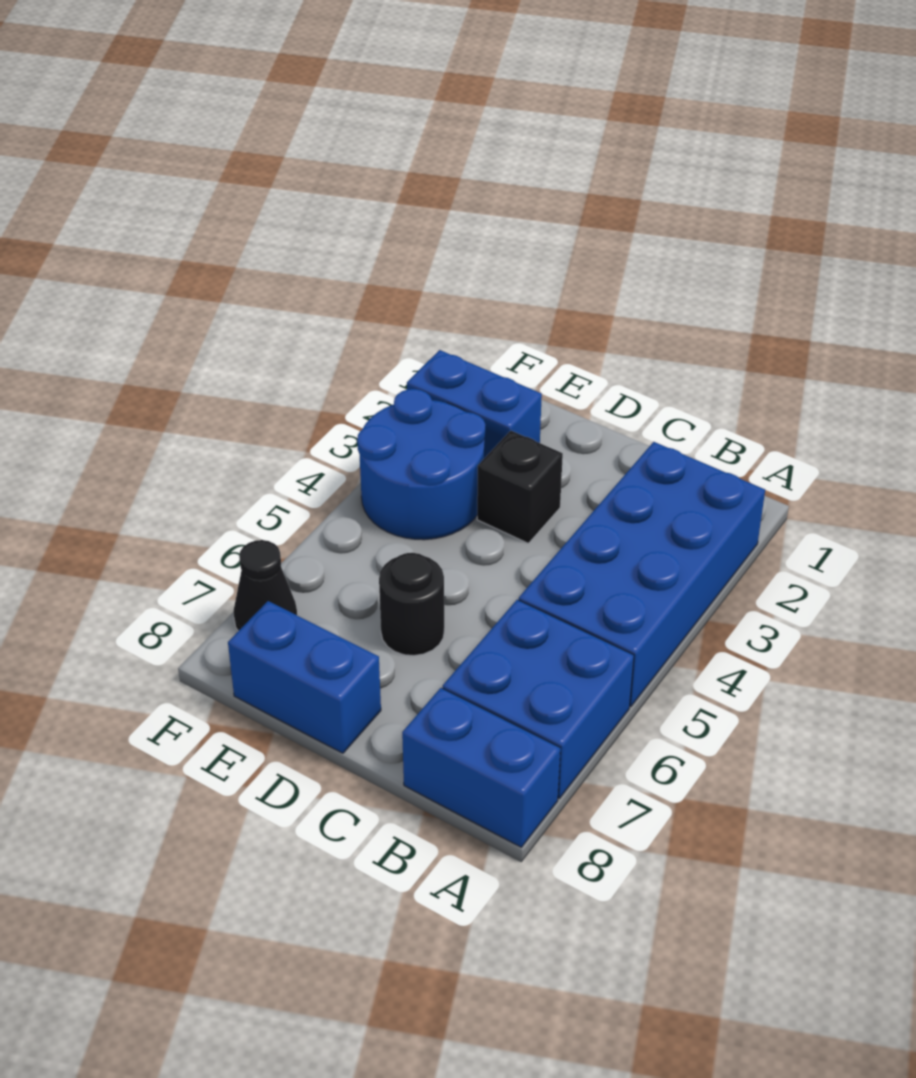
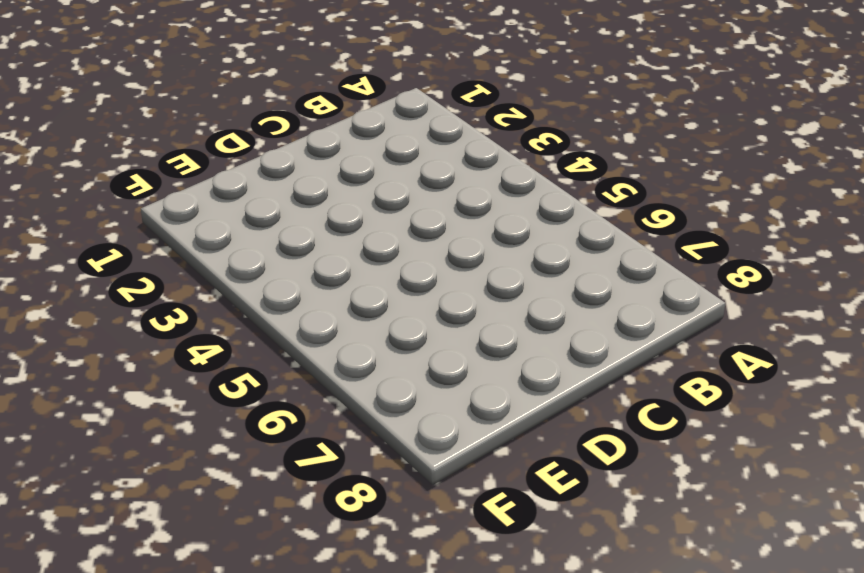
none -> blue 2x4 brick [519,442,765,707]
none -> blue 2x2 brick [443,600,634,798]

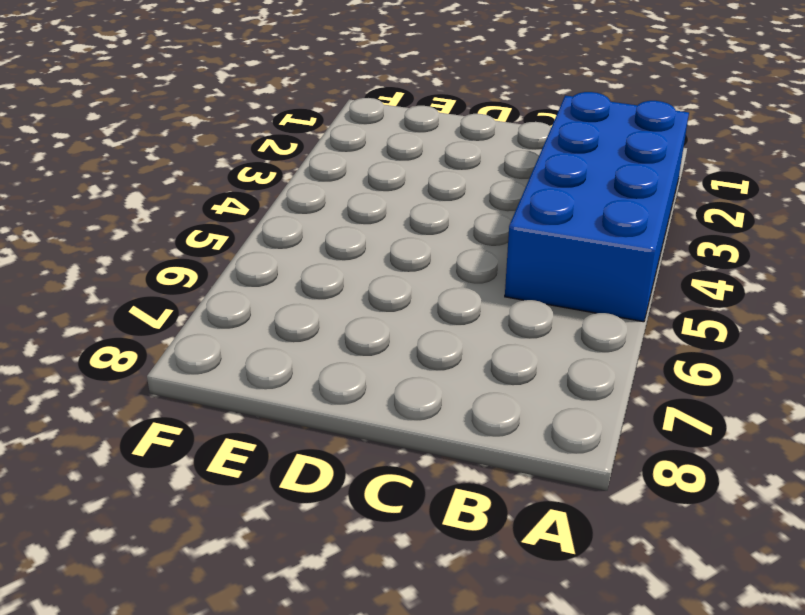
none -> blue 2x2 brick [443,600,634,798]
none -> blue 1x2 brick [402,688,560,847]

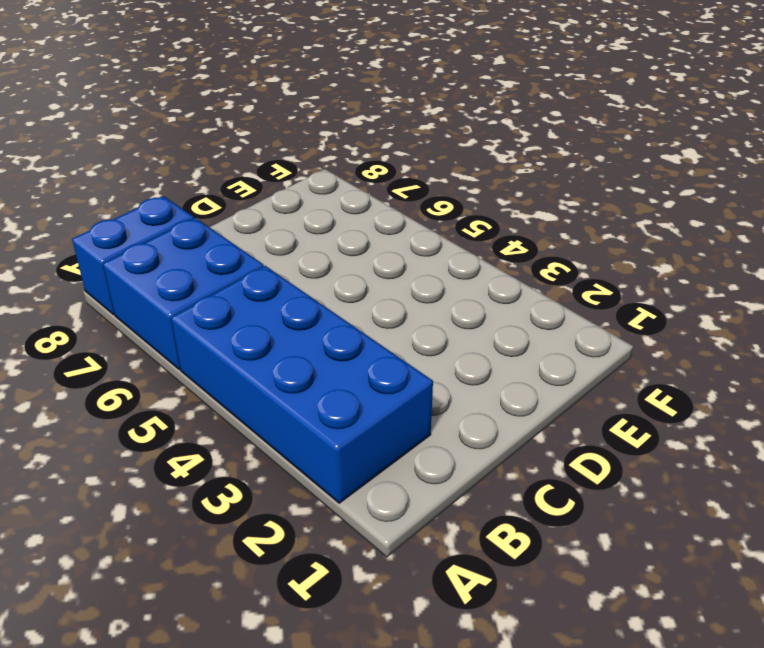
none -> black 1x1 brick [477,431,563,543]
none -> black 1x1 round brick [379,553,444,656]

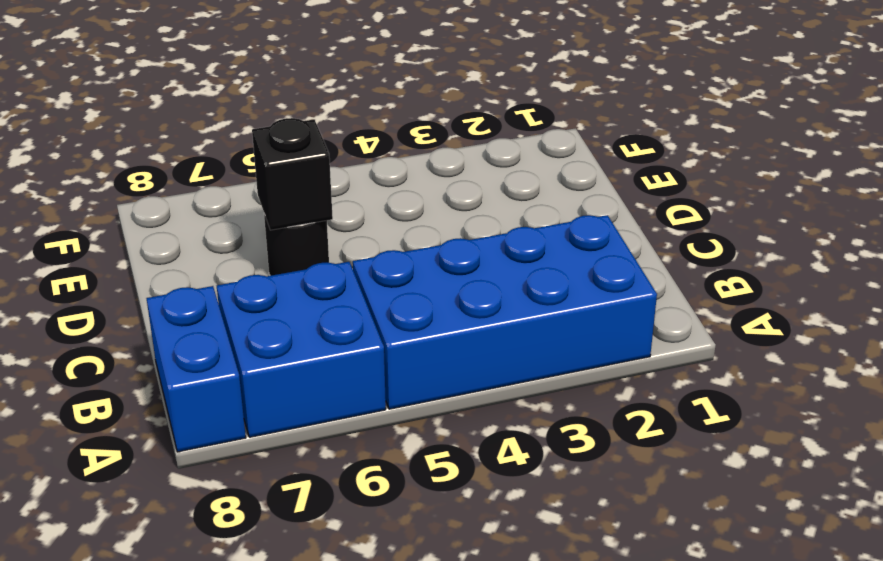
black 1x1 brick [252,118,333,230] -> black 1x1 brick moved to [477,431,563,543]
none -> blue 1x2 brick [228,601,381,753]
none -> blue 1x2 brick [407,350,542,458]

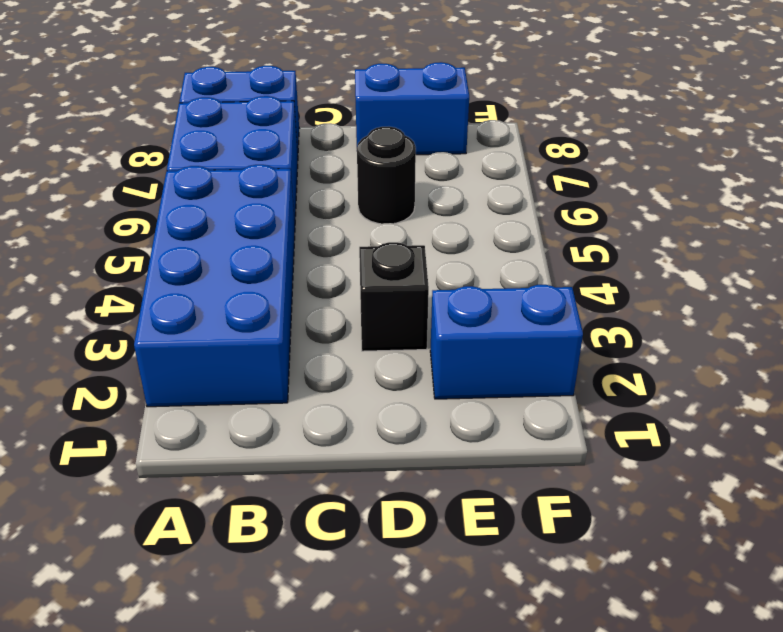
none -> blue 2x2 round brick [357,389,485,540]
none -> black 1x1 cone [233,540,297,631]

